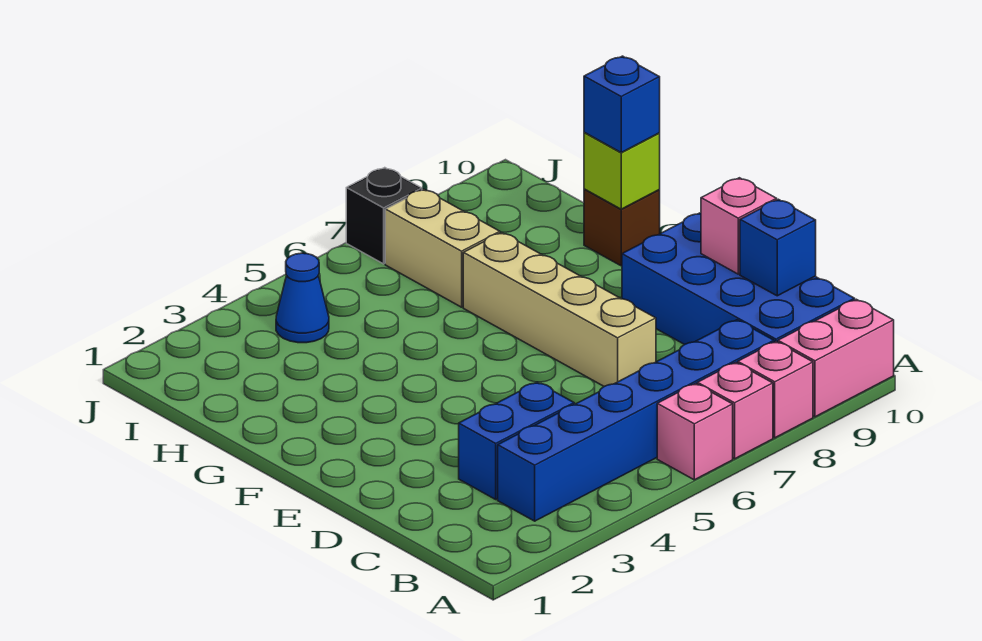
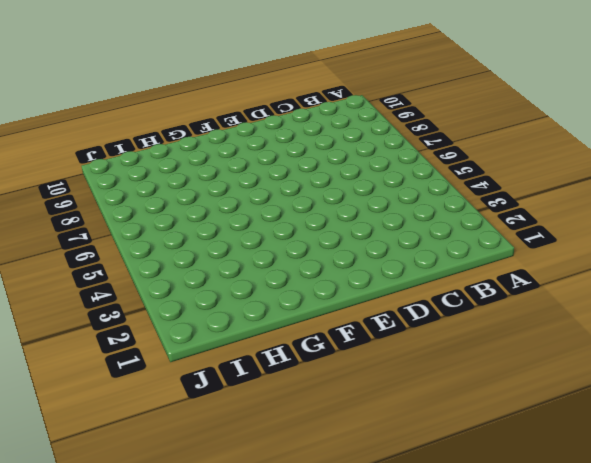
none -> pink 1x1 brick [657,383,733,480]
none -> pink 1x1 brick [697,362,773,459]
none -> pink 1x1 brick [738,342,813,438]

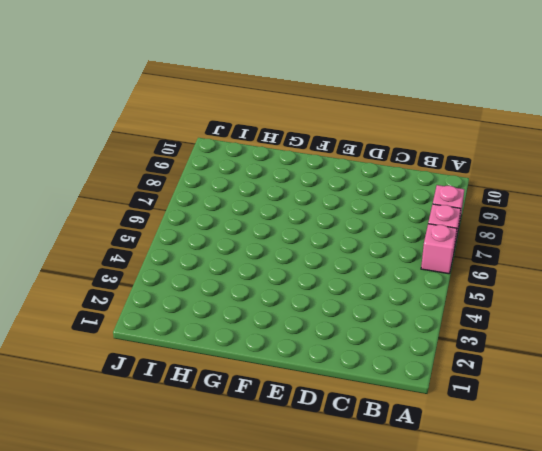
none -> pink 1x2 brick [778,299,894,417]
none -> blue 1x6 brick [498,320,774,521]
none -> blue 2x4 brick [622,213,855,344]

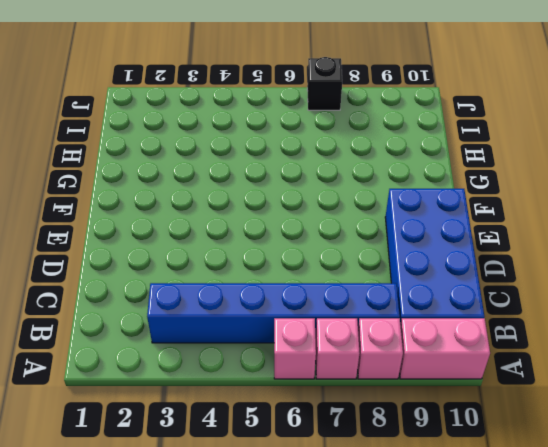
none -> blue 1x2 brick [459,382,574,499]
none -> tan 1x4 brick [463,232,656,386]
none -> brown 1x1 brick [584,189,660,266]

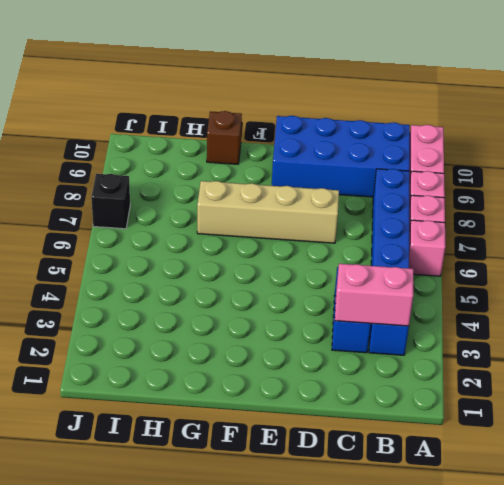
pink 1x2 brick [335,264,413,326] -> none
none -> tan 1x2 brick [385,189,500,307]
none -> blue 1x1 cone [276,253,329,343]
none -> blue 1x1 brick [740,199,816,296]

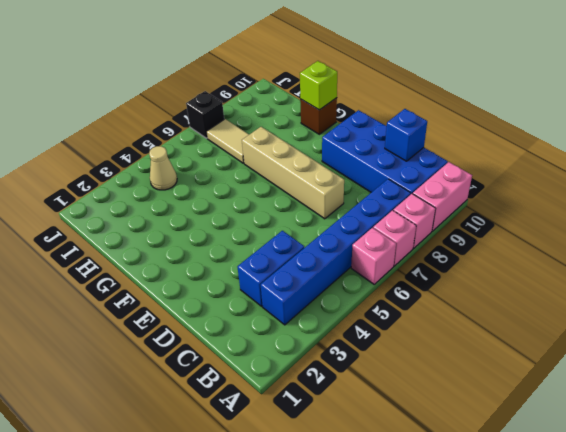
tan 1x2 tile [206,119,249,163] -> tan 1x2 brick [385,189,500,307]
tan 1x1 cone [149,146,177,190] -> blue 1x1 cone [276,253,329,343]
none -> pink 1x1 brick [701,178,777,274]
none -> blue 1x1 brick [584,56,660,152]

